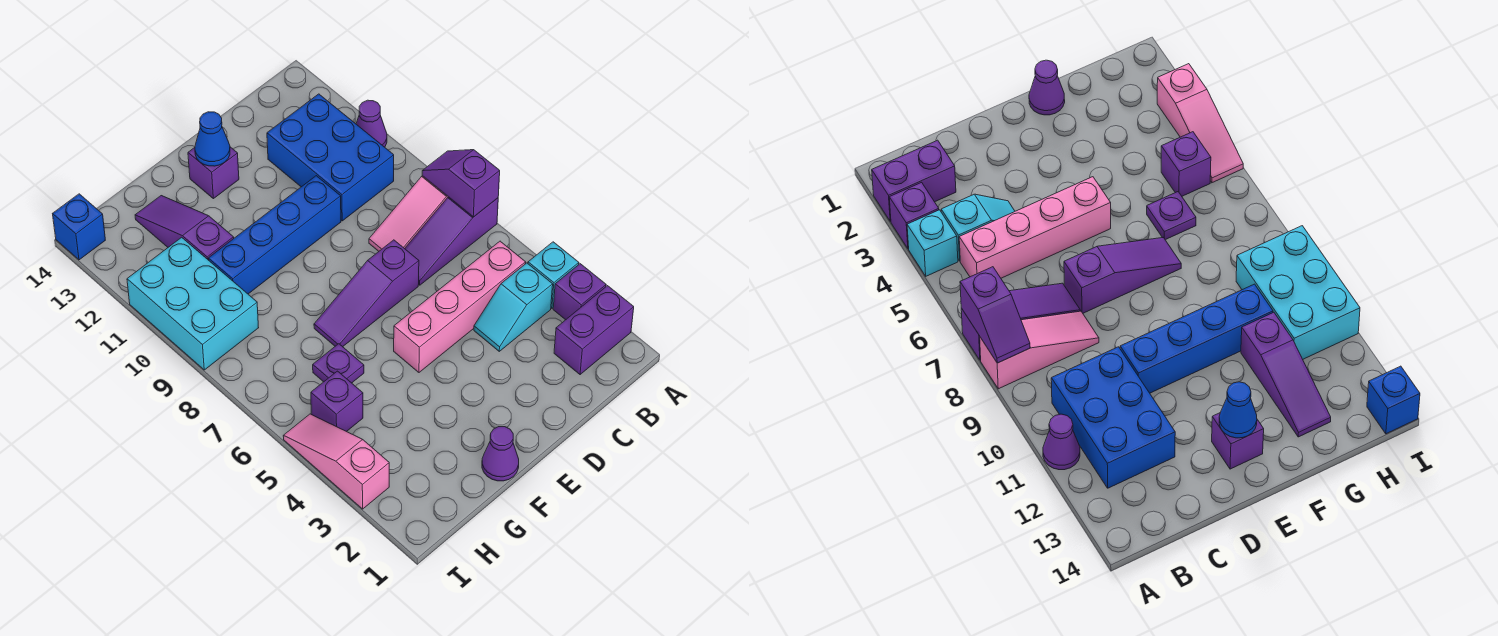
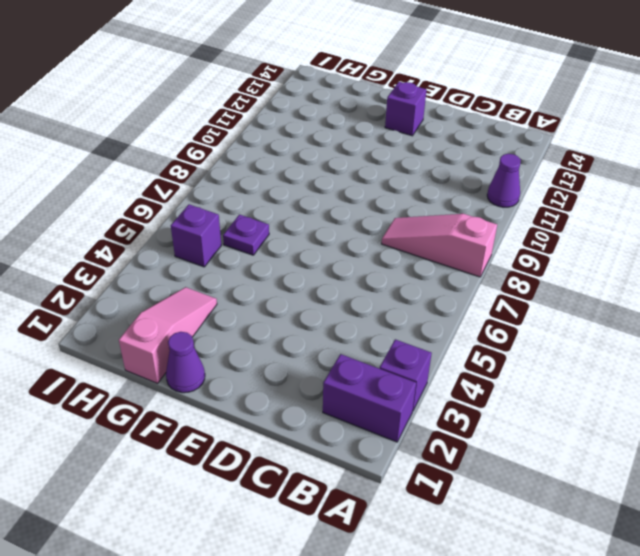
pink 1x3 slope [119,287,217,383] -> pink 1x3 slope moved to [283,414,389,509]
none -> cyan 1x1 brick [528,242,579,308]
none -> purple 1x3 slope [405,197,498,285]
none -> cyan 1x2 slope [474,263,553,351]

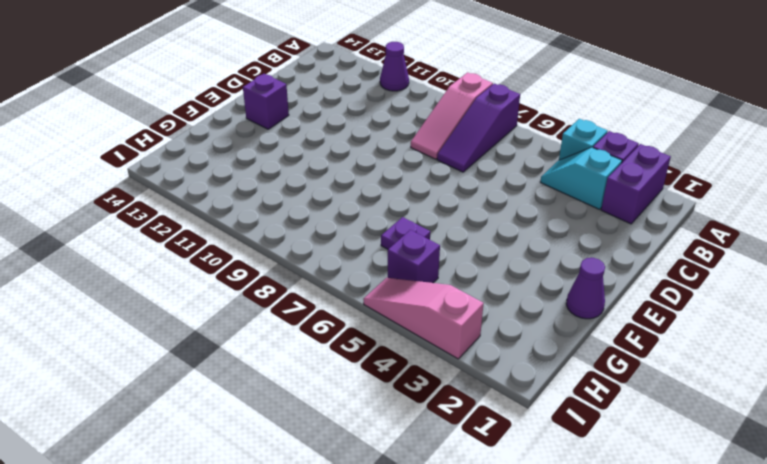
cyan 1x2 slope [540,147,622,209] -> cyan 1x2 slope turned to [474,263,553,351]
none -> pink 1x4 brick [394,241,526,372]
none -> blue 2x3 brick [267,94,394,221]
none -> purple 1x3 slope [314,240,419,347]

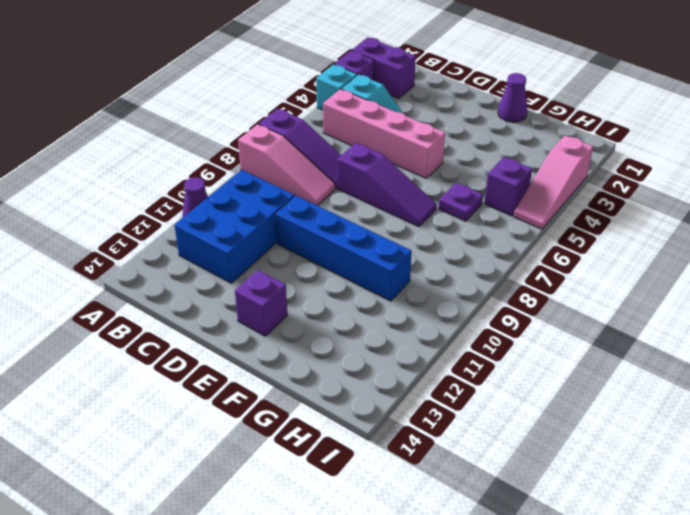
none -> purple 1x3 slope [135,196,234,260]
none -> cyan 2x3 brick [127,237,259,370]
none -> blue 1x1 brick [53,194,105,260]

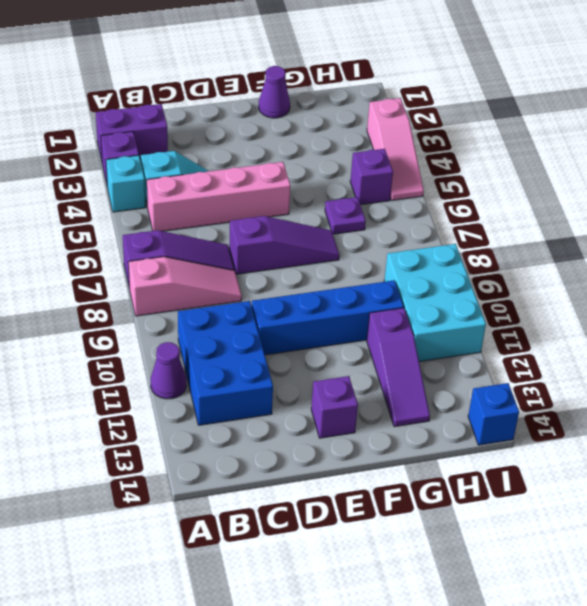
none -> purple 1x2 slope [422,150,500,217]
none -> blue 1x1 cone [195,112,230,166]

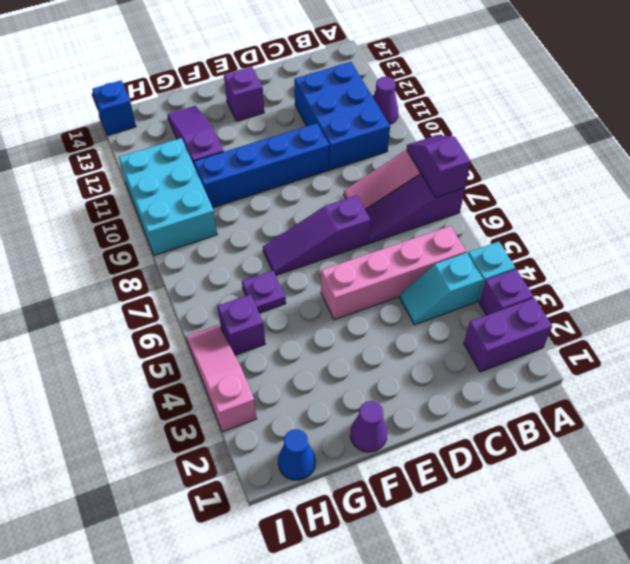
blue 1x1 cone [278,429,316,480] -> blue 1x1 cone moved to [195,112,230,166]

